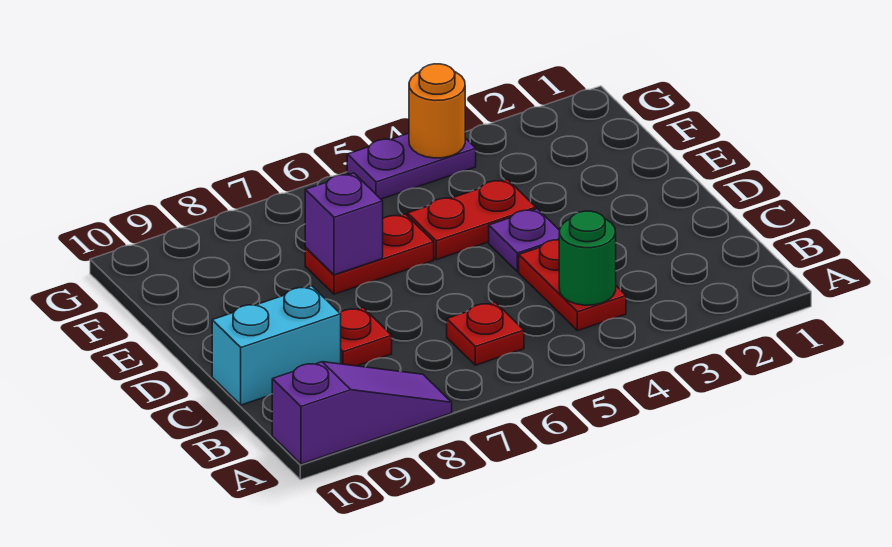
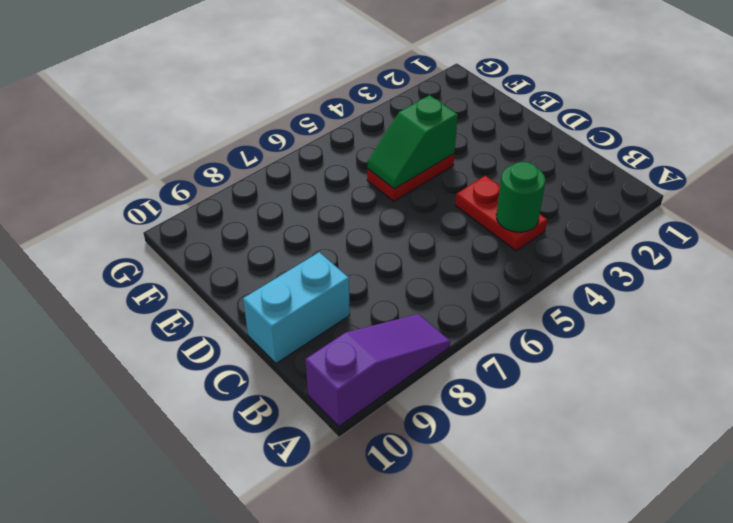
green 1x2 slope [368,95,458,189] -> none
none -> red 1x1 plate [447,302,524,365]
none -> red 1x1 plate [340,307,392,366]
none -> purple 1x1 plate [489,209,559,272]

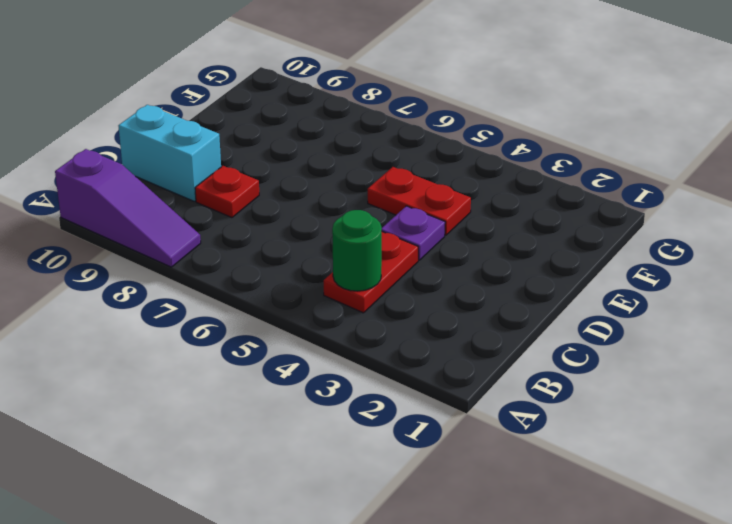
none -> red 1x1 plate [447,302,524,365]
none -> red 1x2 plate [305,214,434,294]
none -> purple 1x2 plate [347,133,476,199]

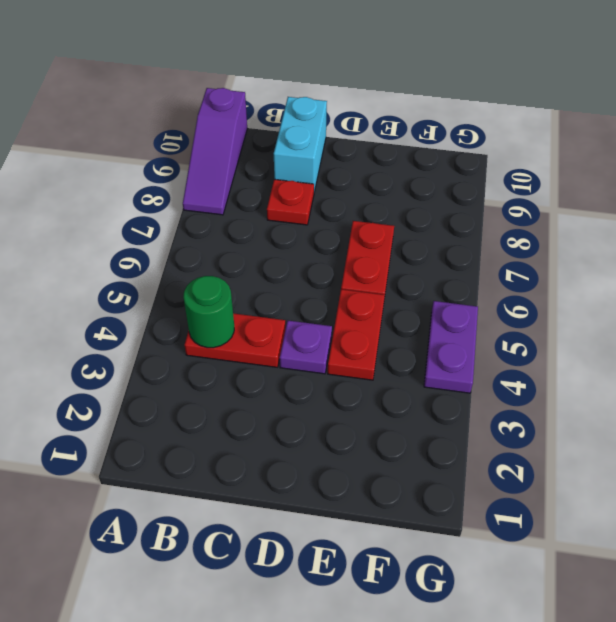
none -> red 1x1 plate [447,302,524,365]
none -> purple 1x1 brick [305,173,383,275]
none -> orange 1x1 round brick [409,64,465,158]

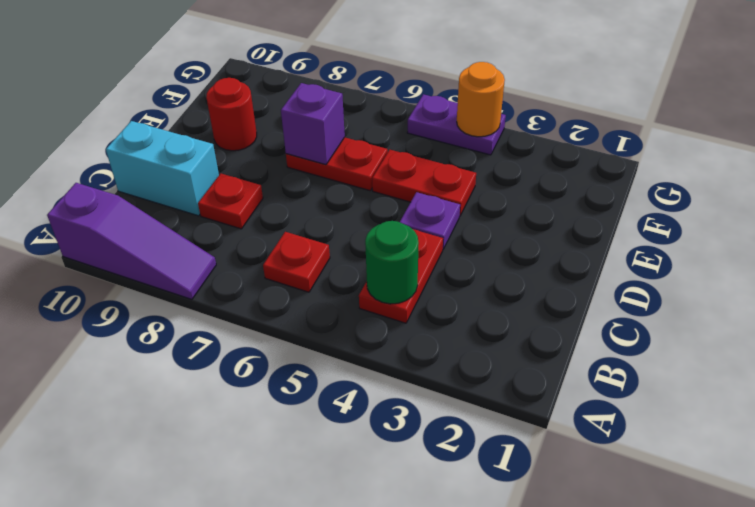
red 1x1 round brick [206,78,257,151] -> none

